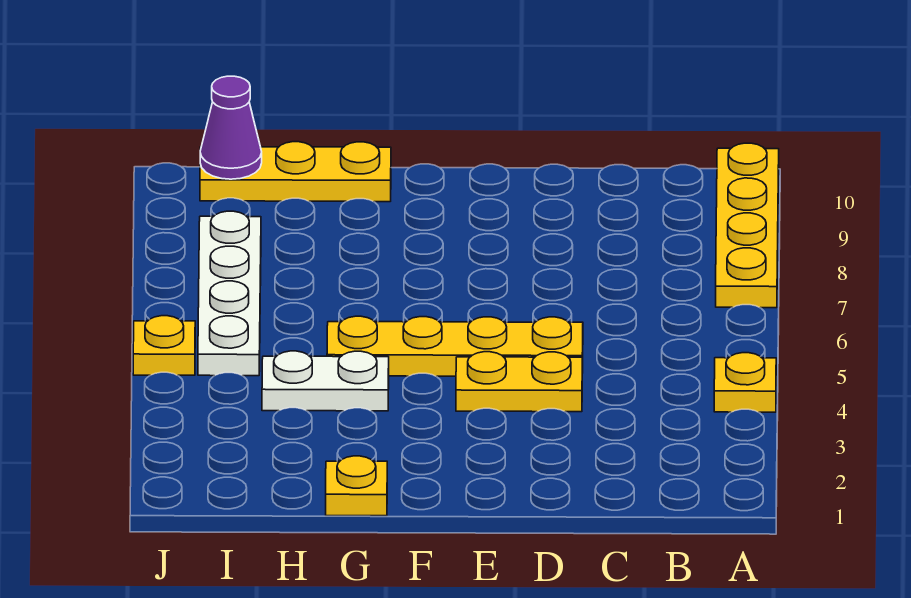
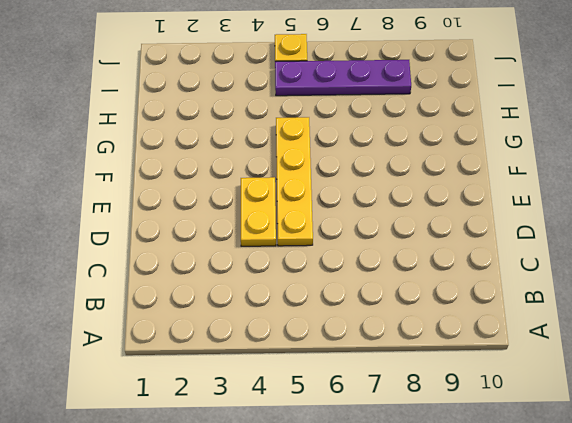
purple 1x4 plate [275,60,411,96] -> white 1x4 plate [198,211,261,376]
none -> yellow 1x1 plate [714,353,776,412]
none -> yellow 1x4 plate [716,143,779,308]

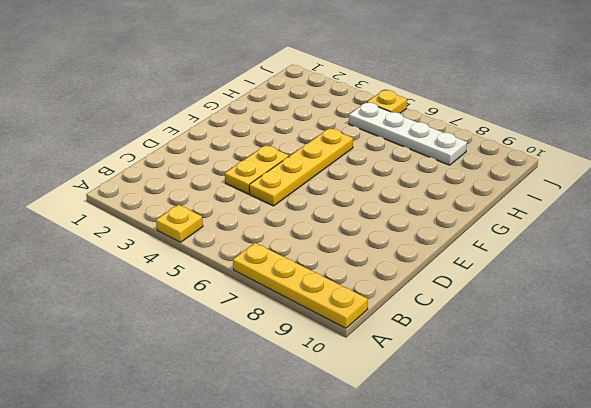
none -> yellow 1x1 plate [326,456,387,516]
none -> white 1x2 plate [262,351,389,411]

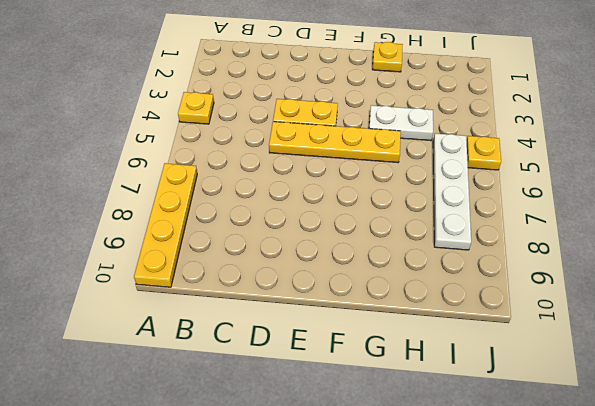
none -> yellow 1x3 plate [200,142,391,202]
none -> purple 1x1 cone [200,76,262,179]

